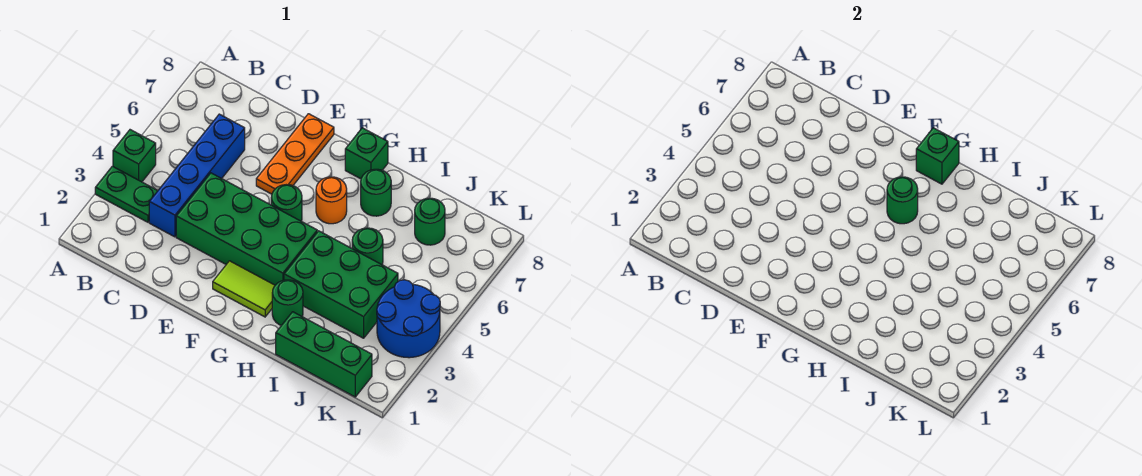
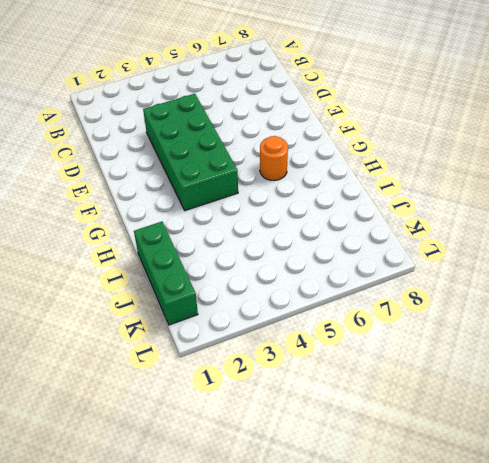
none -> green 1x2 plate [95,166,158,222]
none -> green 1x1 brick [113,130,156,182]
none -> blue 1x4 brick [149,114,245,237]

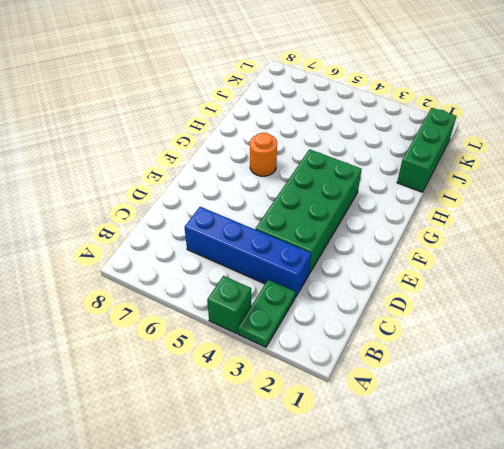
none -> orange 1x3 plate [256,114,334,194]
none -> lime 1x2 tile [213,261,275,317]
none -> green 1x1 round brick [271,185,302,221]

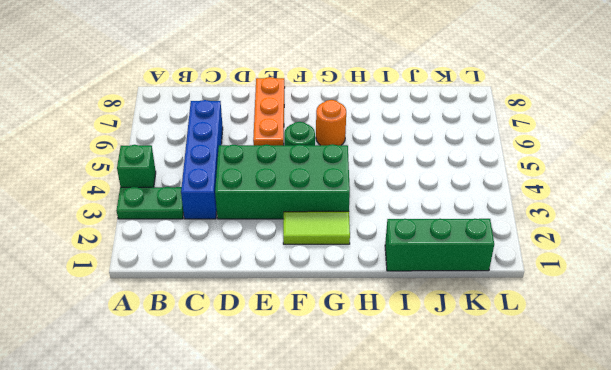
none -> green 1x1 brick [345,128,388,179]
none -> green 1x1 round brick [272,280,303,325]
none -> green 2x3 brick [284,231,398,338]

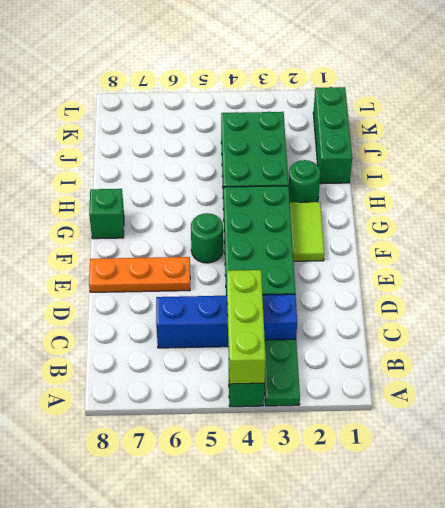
lime 1x3 brick [227,270,266,384] -> none
none -> orange 1x1 round brick [316,177,347,224]
none -> green 1x1 round brick [361,169,391,216]
none -> green 1x1 round brick [352,228,383,265]

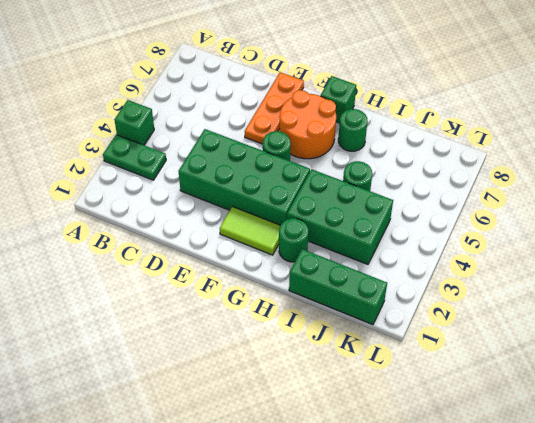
orange 2x2 round brick [280,90,336,159] -> orange 1x1 round brick [316,177,347,224]
none -> blue 1x4 brick [149,114,245,237]
none -> green 1x1 round brick [415,198,445,245]
none -> blue 2x2 round brick [377,280,440,358]

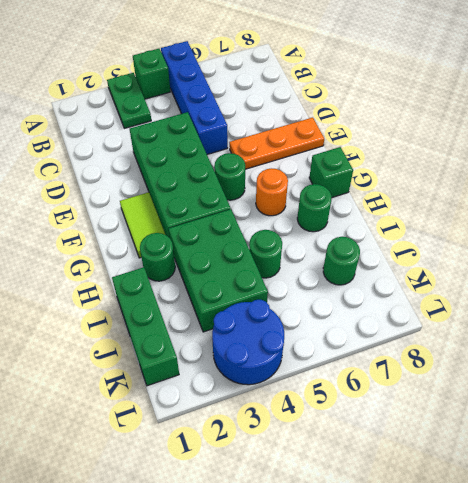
blue 1x4 brick [161,41,228,154] -> blue 1x4 brick turned to [149,114,245,237]
none -> green 1x1 round brick [887,177,918,224]
none -> green 1x1 brick [916,128,959,184]

